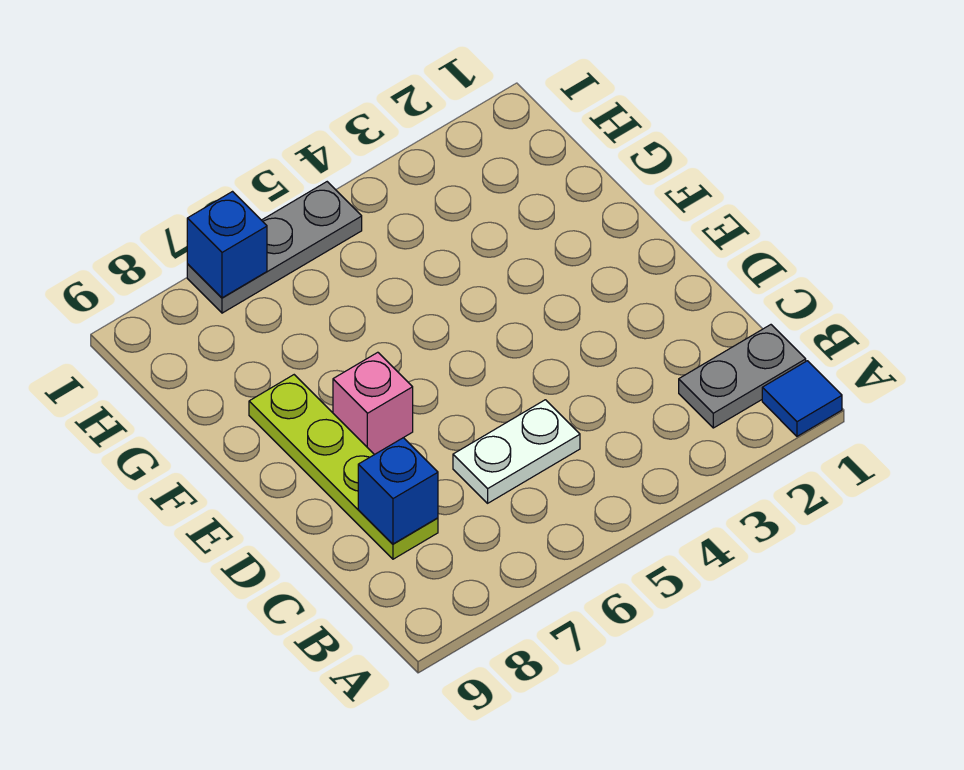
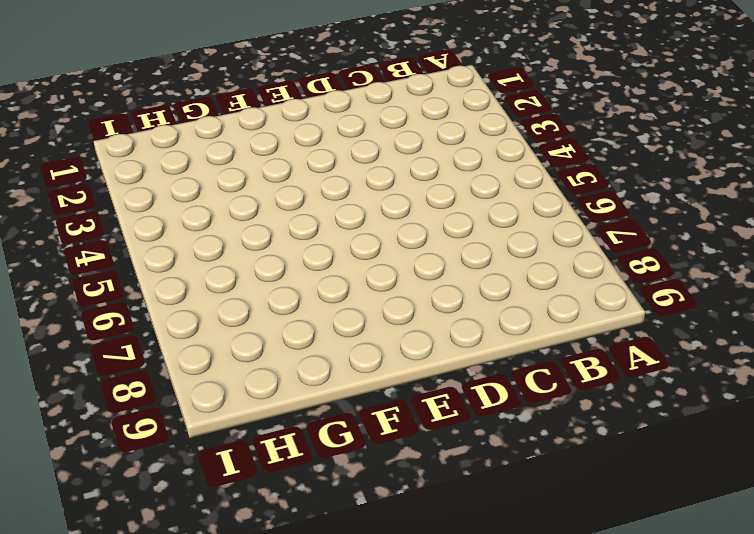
none -> blue 1x1 tile [762,361,842,436]
none -> grey 1x2 plate [679,325,806,428]

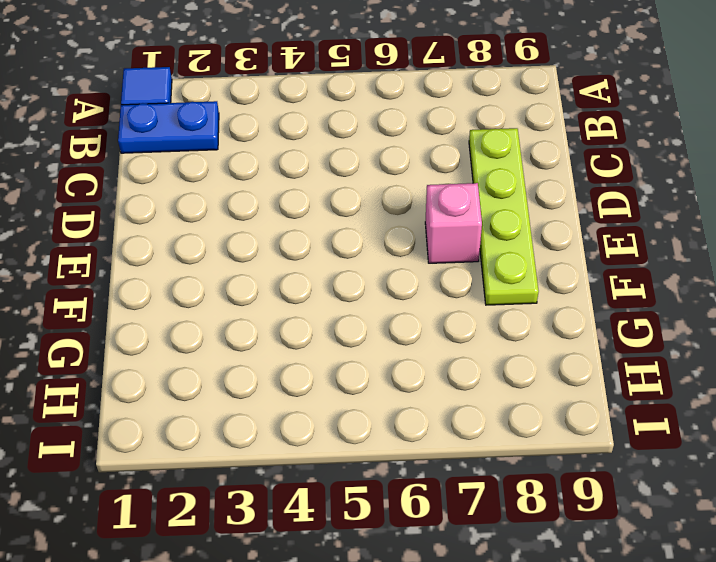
blue 1x2 plate [118,101,219,153] -> grey 1x2 plate [679,325,806,428]
none -> white 1x2 plate [453,400,580,503]
none -> grey 1x3 plate [187,182,362,313]

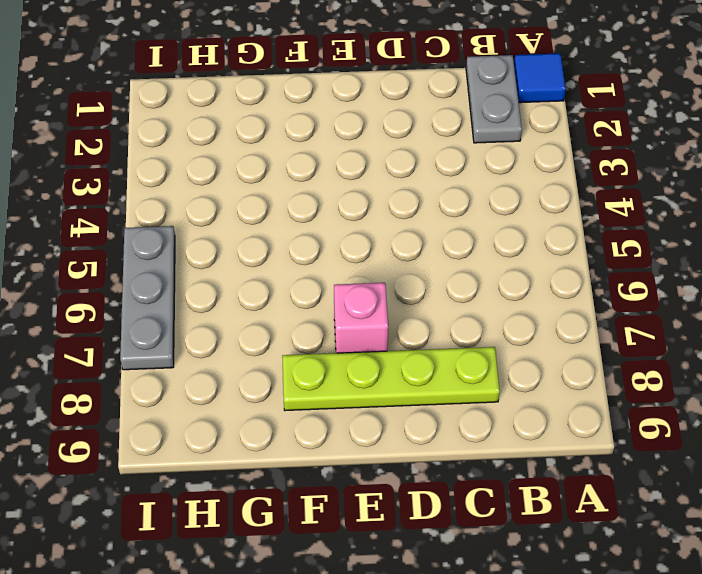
none -> white 1x2 plate [453,400,580,503]
none -> blue 1x1 brick [358,438,438,544]

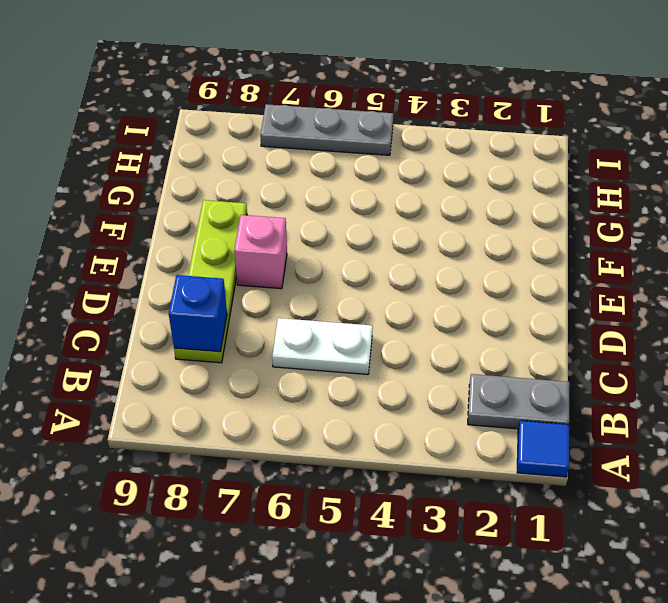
none -> blue 1x1 brick [187,192,267,298]

